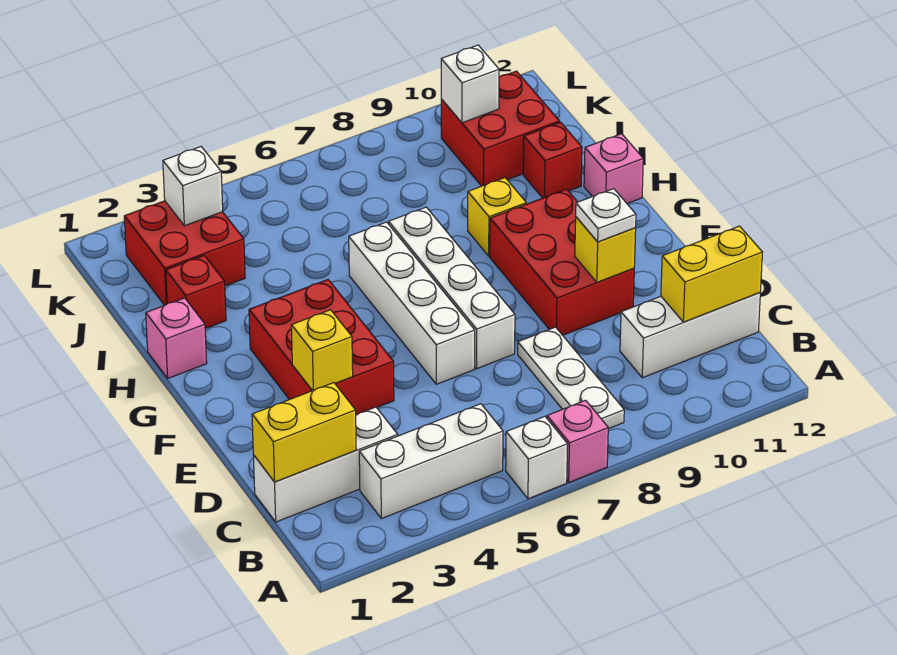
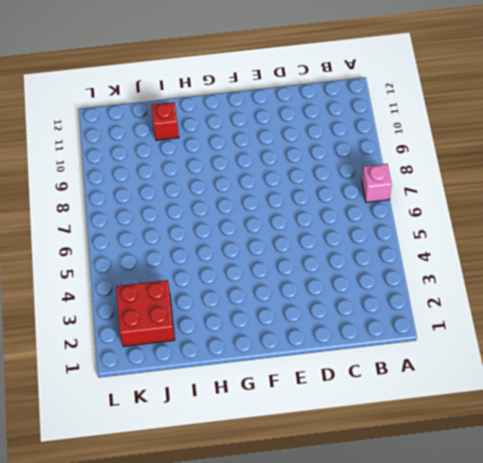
none -> white 1x1 brick [506,416,568,499]
none -> white 1x3 brick [359,404,503,519]
none -> white 1x3 plate [518,327,624,429]

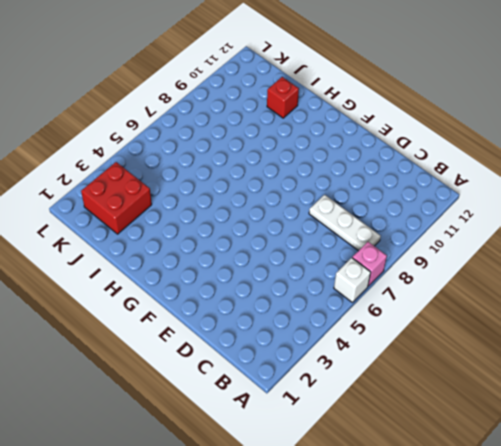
none -> white 1x3 brick [359,404,503,519]
none -> white 1x3 brick [253,407,398,522]
none -> white 1x3 brick [620,293,760,378]

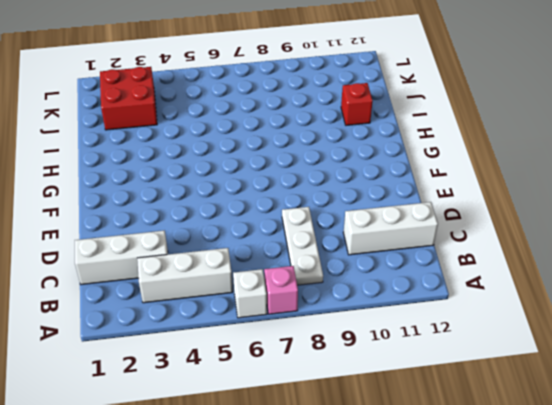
none -> red 2x3 brick [249,280,394,415]
none -> white 1x4 brick [349,222,475,384]
none -> white 1x4 brick [389,207,515,369]

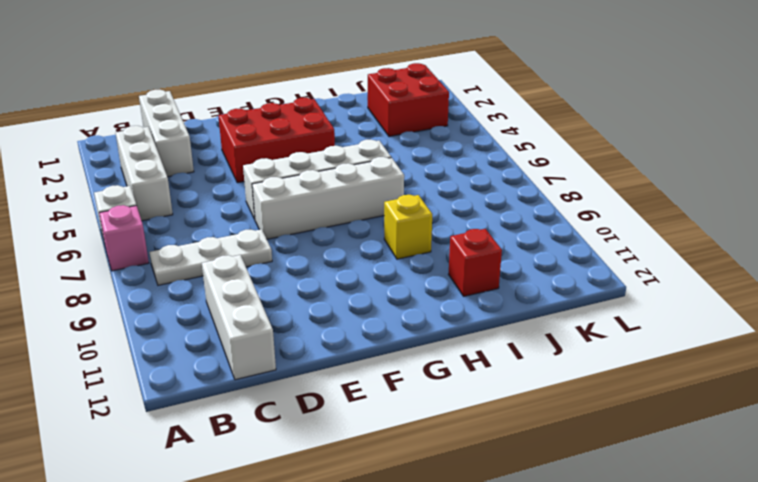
none -> red 2x3 brick [490,189,634,335]
none -> pink 1x1 brick [146,298,207,378]
none -> pink 1x1 brick [584,134,643,203]

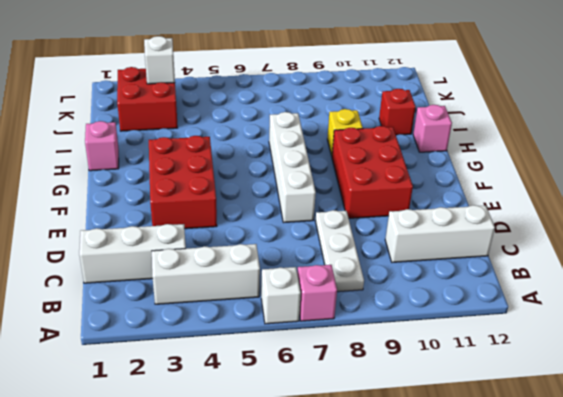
none -> white 1x4 brick [349,222,475,384]
none -> red 1x1 brick [166,255,226,329]
none -> red 2x2 brick [441,71,560,186]

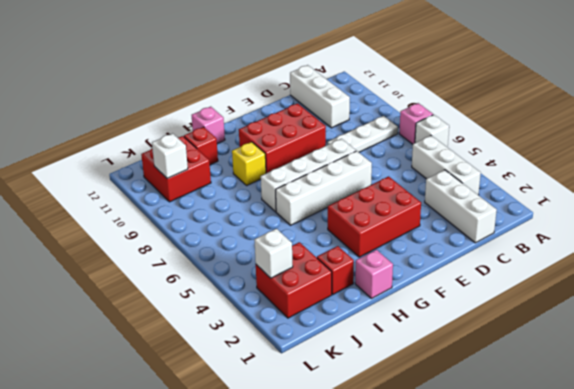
none -> yellow 1x2 brick [252,383,356,482]
none -> yellow 1x2 brick [661,226,762,322]
none -> yellow 1x1 brick [291,310,353,391]

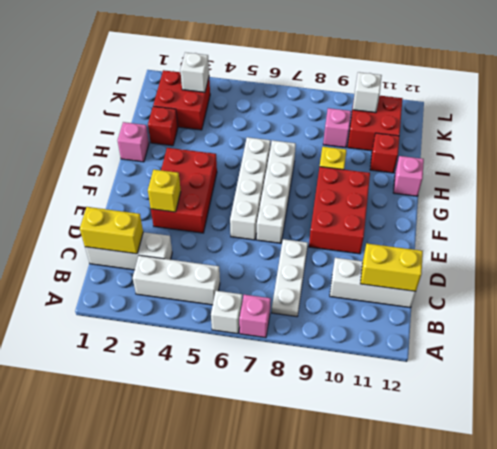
pink 1x1 brick [323,108,351,148] -> none
none -> yellow 1x1 brick [575,217,636,282]
none -> white 1x1 plate [576,189,636,242]

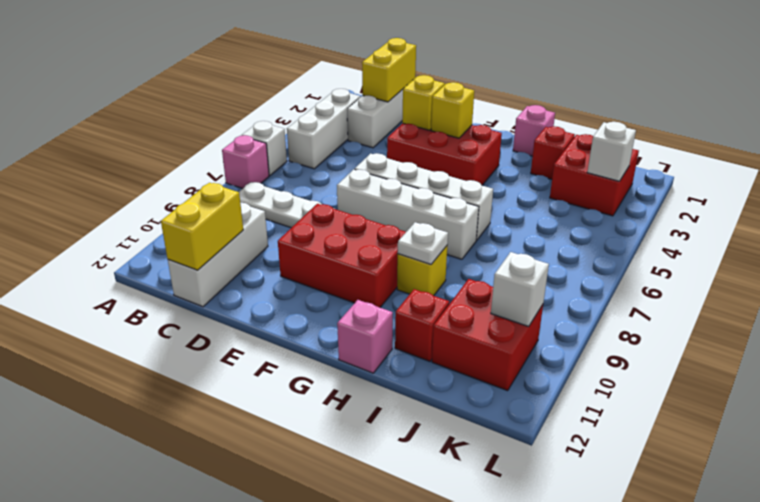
yellow 1x1 brick [431,82,474,138] -> yellow 1x1 brick moved to [575,217,636,282]
white 1x1 plate [398,222,448,265] -> white 1x1 plate moved to [576,189,636,242]

